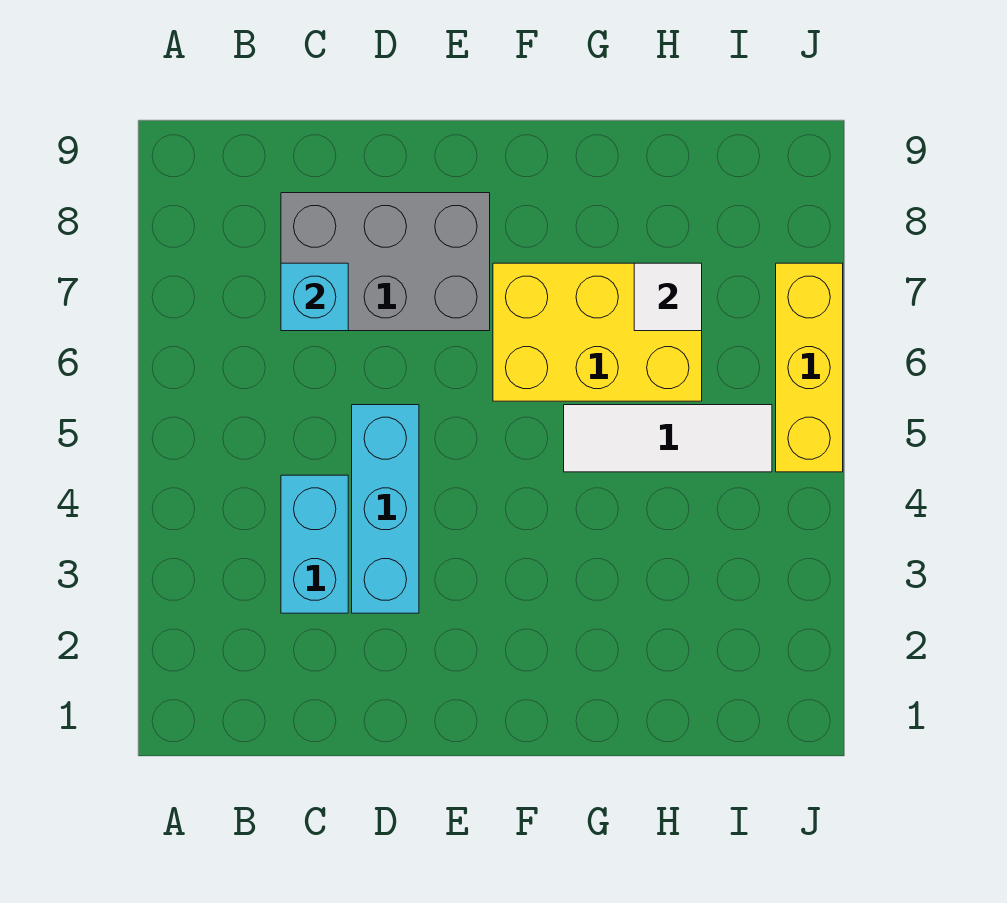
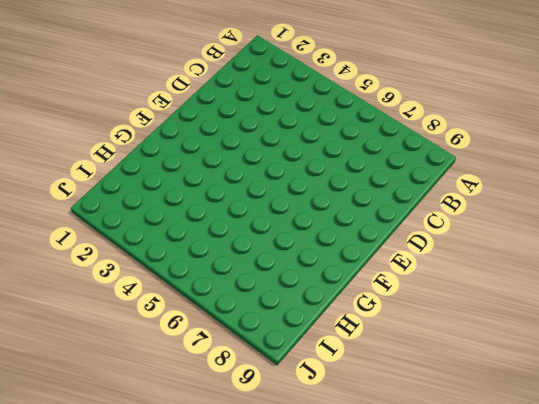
none -> cyan 1x2 brick [281,475,348,613]
none -> grey 2x3 brick [281,193,490,331]

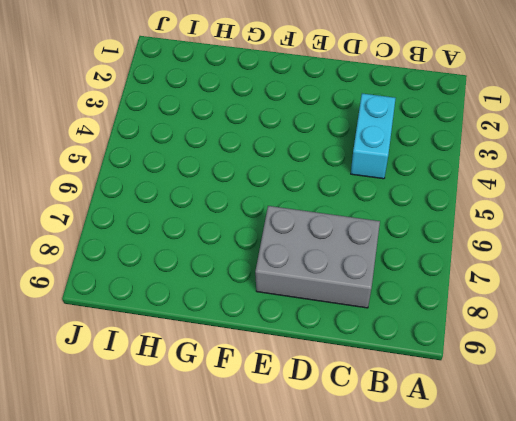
none -> cyan 1x3 brick [352,405,419,613]
none -> yellow 2x3 brick [493,263,702,401]

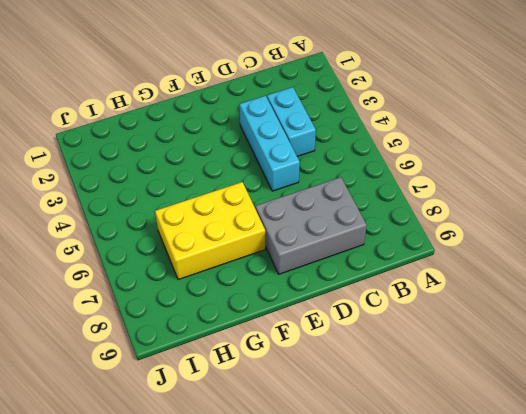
none -> white 1x3 tile [564,405,772,472]
none -> yellow 1x3 brick [776,263,843,472]

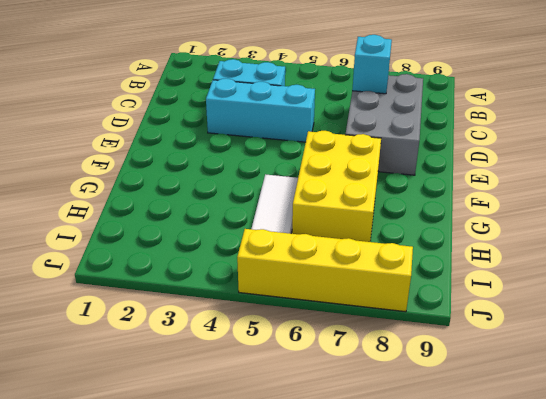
yellow 1x4 brick [237,229,413,312] -> yellow 1x3 brick [776,263,843,472]
none -> white 1x1 tile [634,263,702,331]

